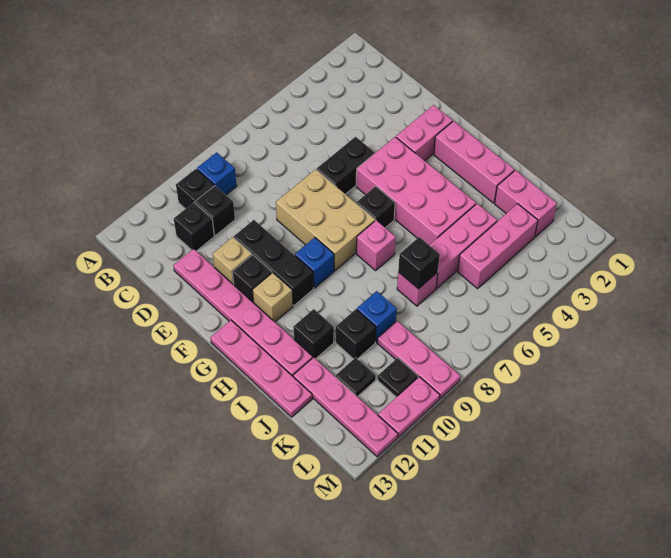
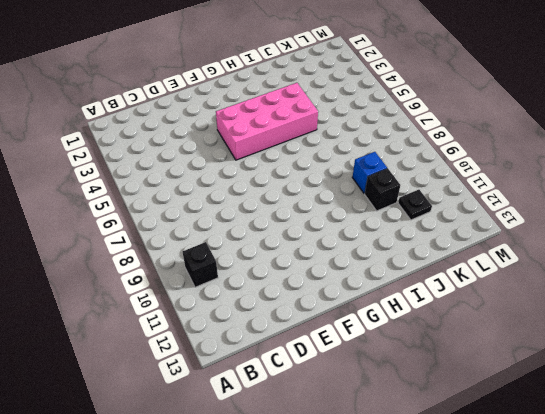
none -> blue 1x1 brick [197,152,237,195]
none -> black 1x1 brick [195,186,235,235]
none -> black 1x1 brick [174,203,214,251]
none -> pink 1x6 plate [173,249,313,376]

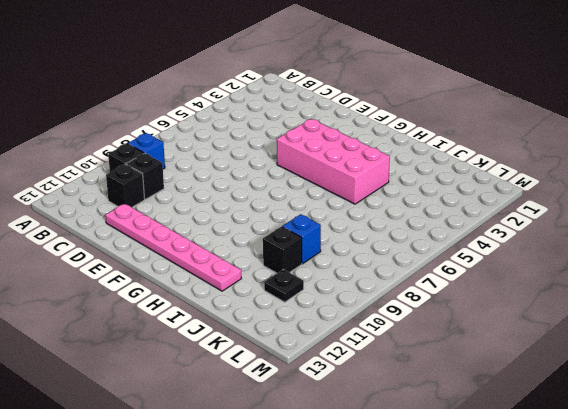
none -> black 1x2 brick [317,137,374,194]
none -> tan 2x3 brick [276,169,375,270]
none -> black 1x3 brick [234,220,314,305]
none -> tan 1x1 brick [213,237,252,285]

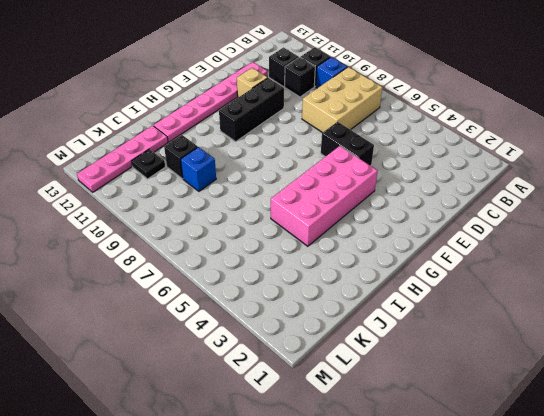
tan 2x3 brick [302,67,383,133] -> tan 2x3 brick moved to [276,169,375,270]
none -> pink 1x2 brick [396,105,453,161]
none -> black 1x1 brick [232,255,272,303]
none -> pink 1x3 brick [434,121,514,203]
none -> black 1x1 brick [357,186,395,228]

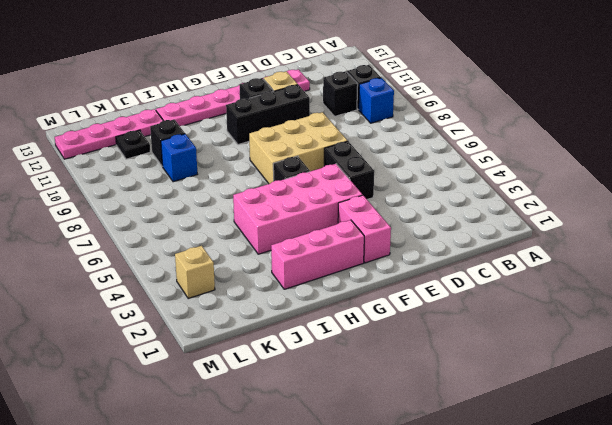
tan 1x1 brick [175,246,215,298] -> tan 1x1 brick moved to [252,273,293,322]
none -> black 1x1 brick [174,203,214,251]
none -> blue 1x1 brick [295,237,334,288]
none -> pink 1x4 plate [211,320,312,417]
none -> pink 1x1 brick [356,220,396,270]

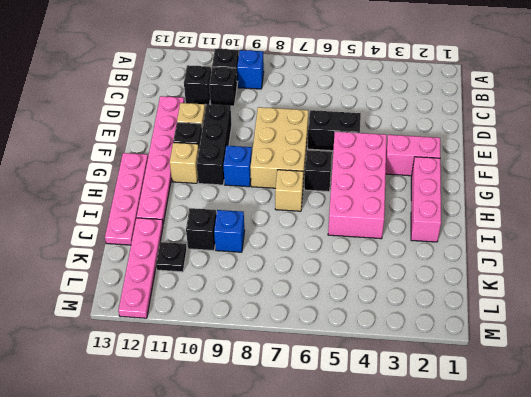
tan 1x1 brick [275,170,303,211] -> pink 1x1 brick [356,220,396,270]
none -> black 1x1 brick [293,309,334,359]
none -> pink 1x2 brick [495,170,557,237]
none -> pink 1x3 brick [430,204,497,288]
none -> pink 1x1 brick [397,272,438,306]

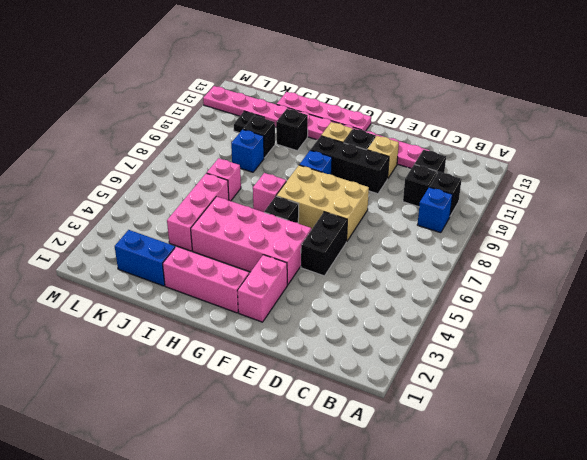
blue 1x2 brick [115,230,175,286] -> pink 1x2 brick [495,170,557,237]
none -> pink 1x3 brick [458,204,538,289]
none -> pink 1x3 plate [377,321,460,399]
none -> black 1x1 plate [378,358,418,397]
none -> pink 1x2 plate [378,377,440,437]

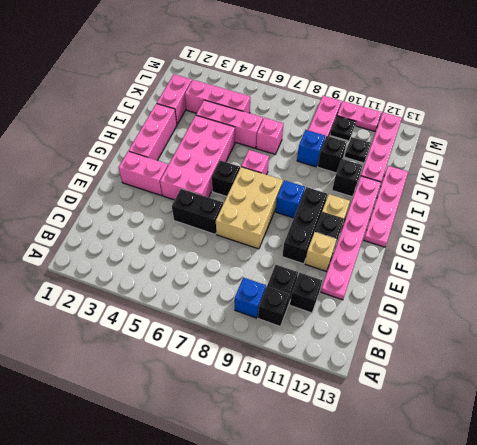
none -> black 1x1 brick [398,237,440,289]

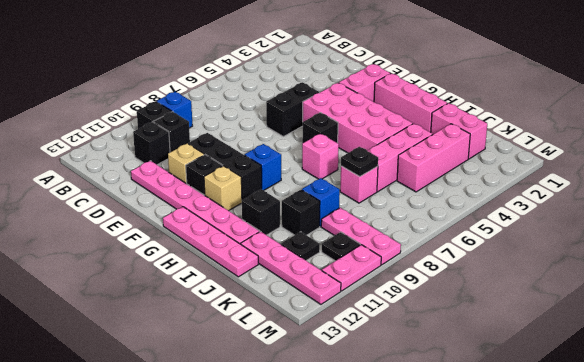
black 1x1 plate [341,147,378,177] -> black 1x1 brick [398,237,440,289]
none -> tan 2x3 brick [276,169,375,270]

